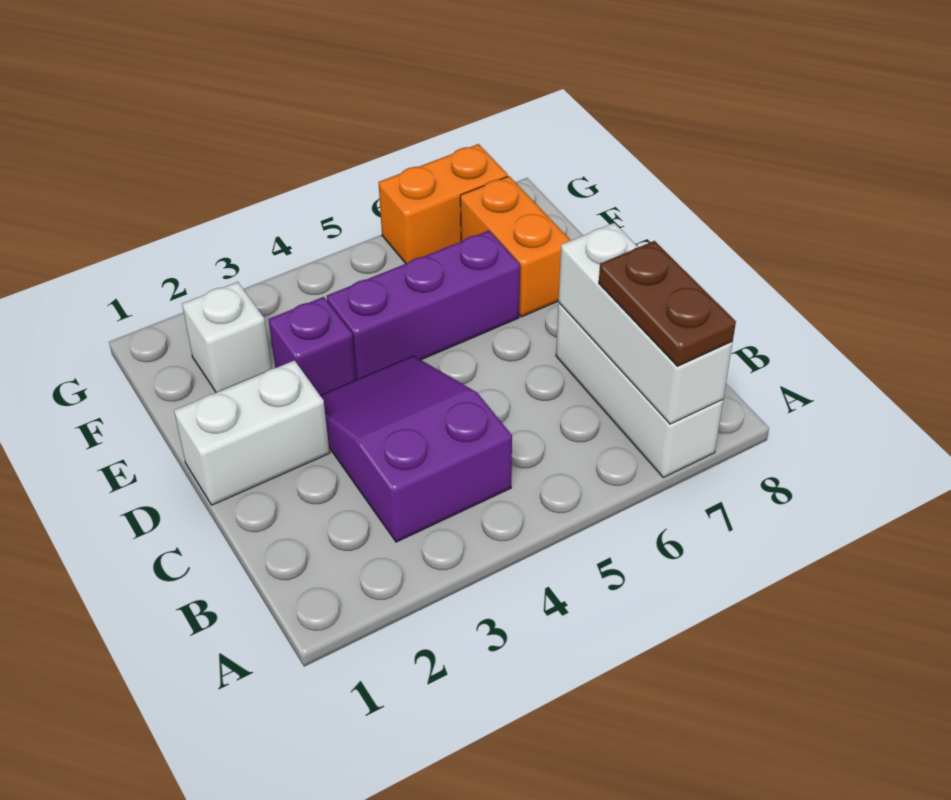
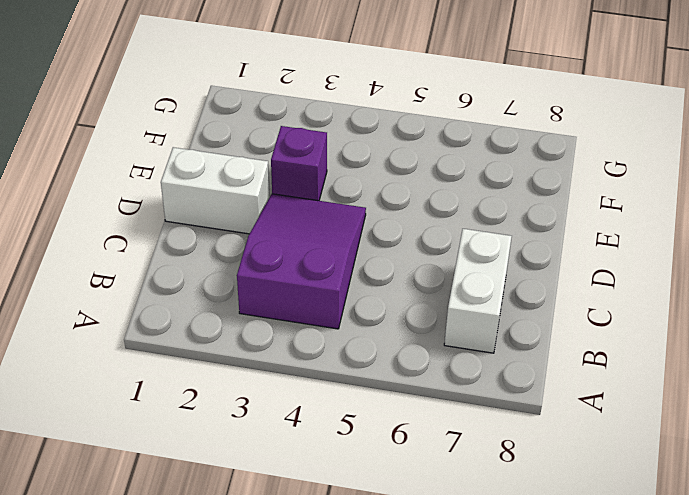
white 1x2 brick [444,229,512,353] -> white 1x3 brick [556,303,723,477]
none -> purple 1x3 brick [327,230,520,380]
none -> orange 1x2 brick [460,176,571,317]

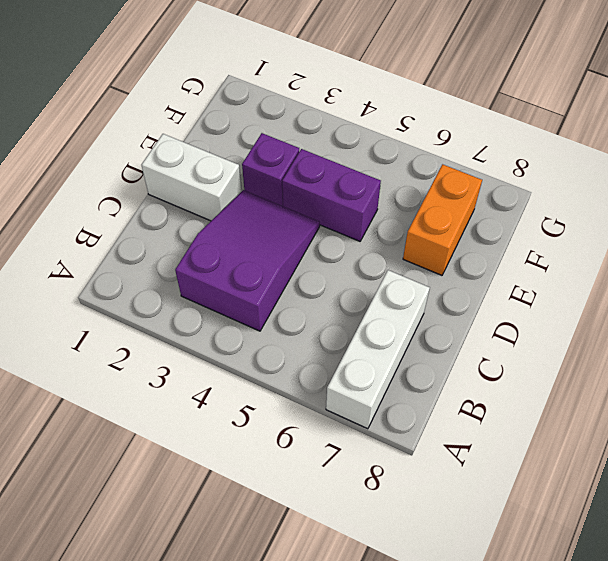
purple 1x2 brick [282,149,381,241] -> purple 1x3 brick [327,230,520,380]
none -> white 1x1 brick [182,282,272,393]
none -> orange 1x2 brick [378,144,508,263]

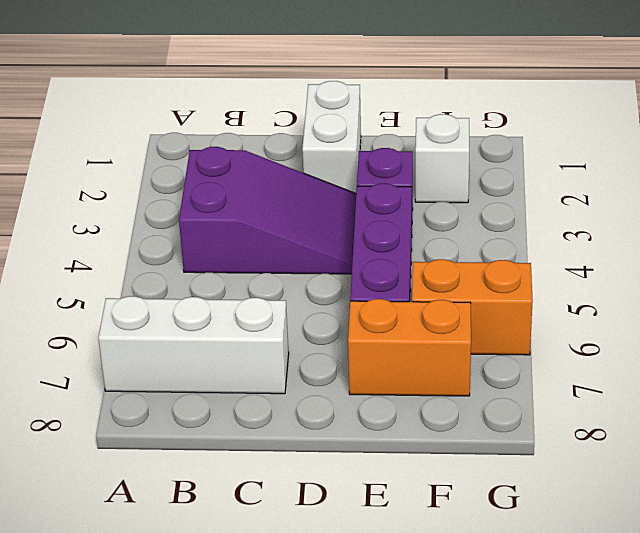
orange 1x2 brick [412,259,533,355] -> orange 1x2 brick turned to [378,144,508,263]
none -> white 1x3 brick [559,223,733,424]
none -> brown 1x2 plate [599,241,736,366]

